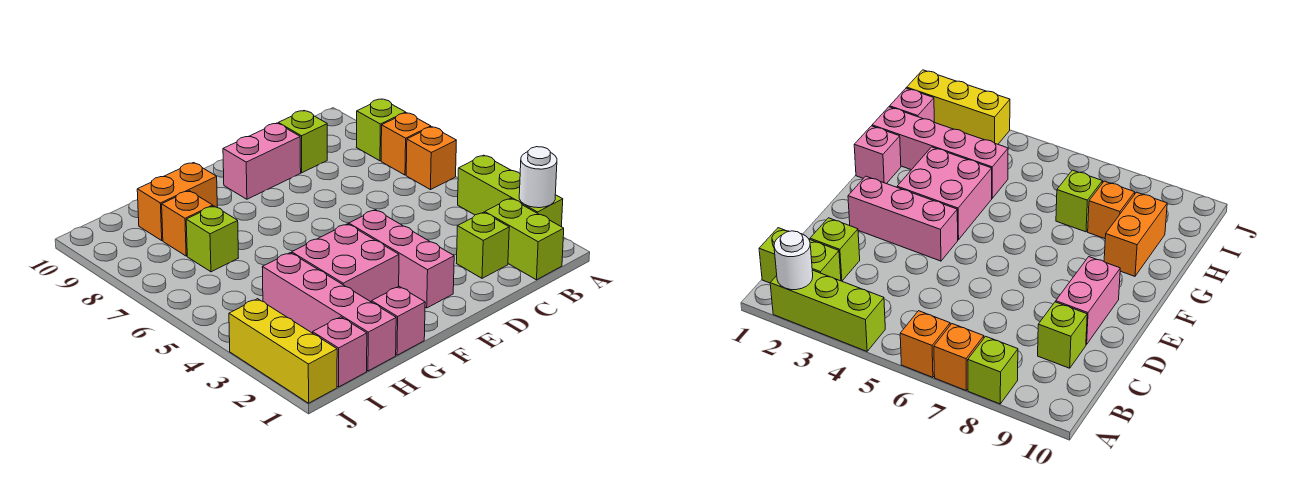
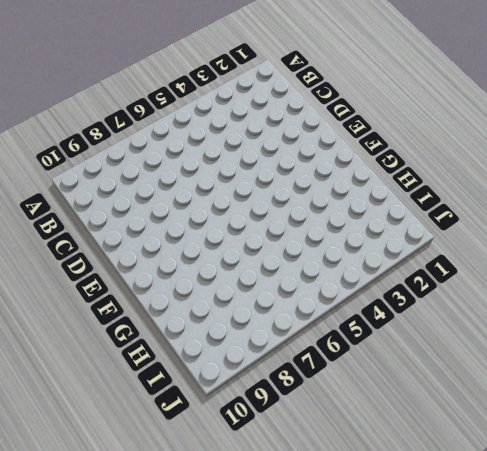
none -> lime 1x3 brick [458,155,563,227]
none -> orange 1x1 brick [406,127,456,190]
none -> orange 1x1 brick [381,113,431,175]

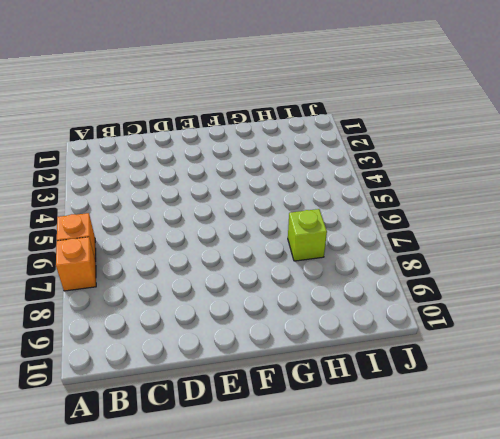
none -> lime 1x3 brick [458,155,563,227]
none -> lime 1x1 brick [357,99,406,161]
none -> lime 1x2 brick [485,198,564,280]

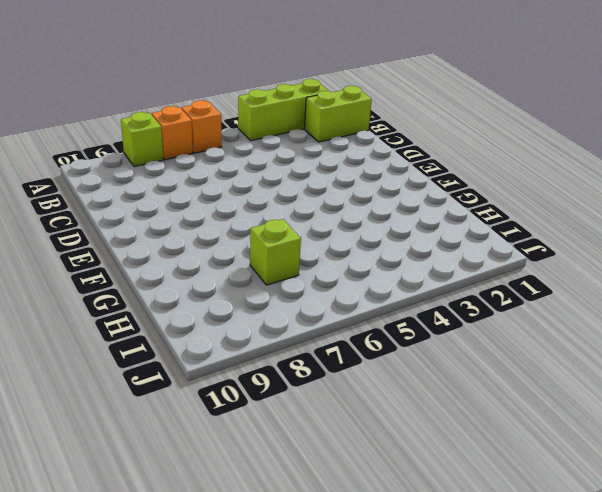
none -> lime 1x1 brick [457,212,509,278]
none -> lime 1x1 brick [278,111,327,173]
none -> pink 1x2 brick [223,123,301,199]

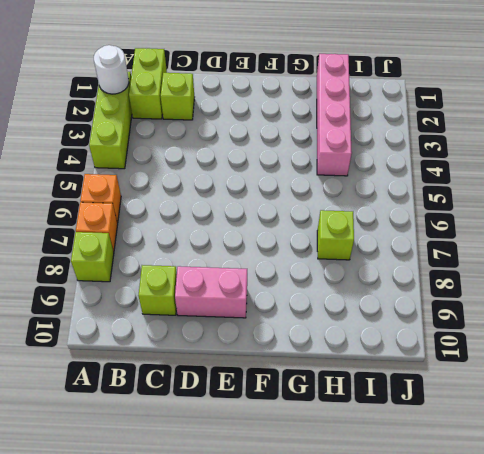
none -> pink 1x3 brick [349,210,454,308]
none -> pink 2x2 brick [292,224,399,302]
none -> pink 1x1 brick [372,287,425,355]

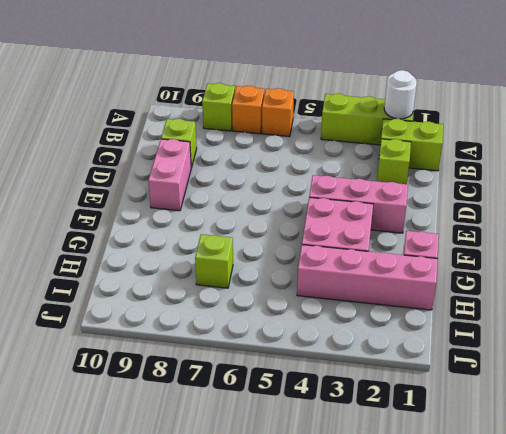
none -> orange 1x2 brick [137,163,217,240]
none -> orange 1x1 brick [162,191,213,256]
none -> pink 1x1 brick [313,317,367,387]

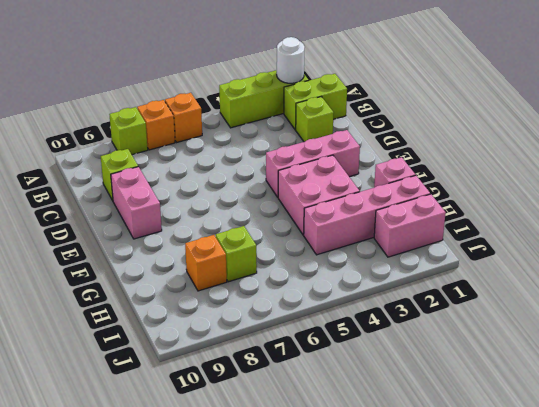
pink 1x2 brick [374,194,446,257] -> pink 1x1 brick [313,317,367,387]
none -> orange 1x2 brick [137,163,217,240]
none -> yellow 1x3 brick [229,299,337,403]

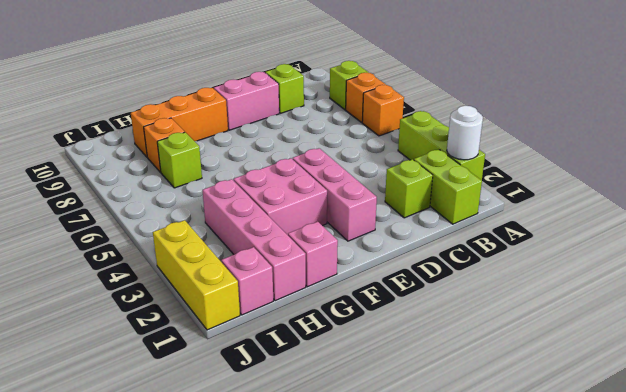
orange 1x3 brick [131,88,228,157] -> orange 1x2 brick [137,163,217,240]

